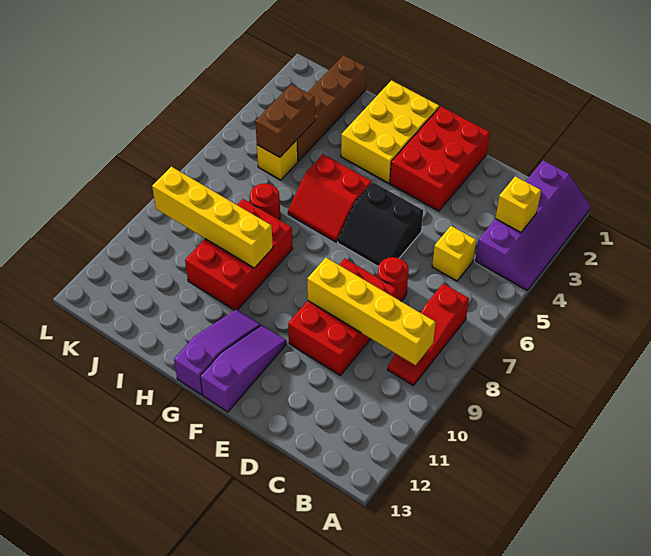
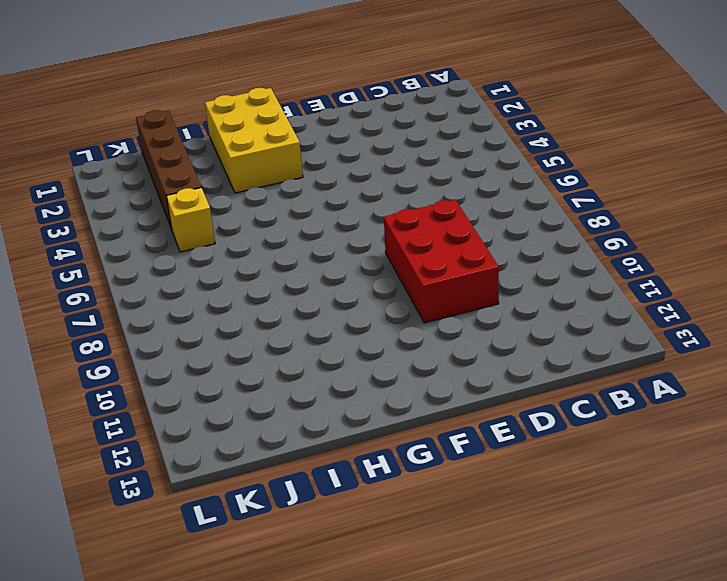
none -> purple 2x4 slope [475,160,590,290]
none -> red 1x3 slope [388,283,469,385]
none -> yellow 1x1 brick [432,226,476,281]

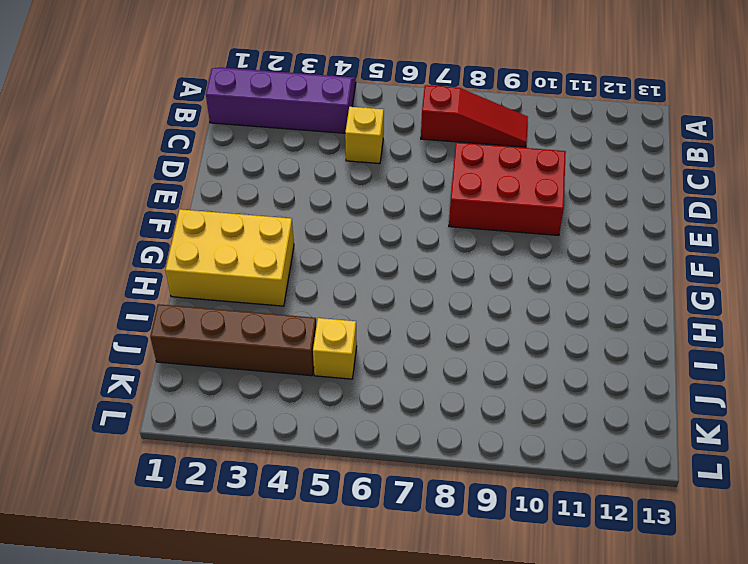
none -> red 1x1 round brick [378,257,409,301]
none -> red 2x3 brick [390,106,490,211]
none -> black 2x2 slope [338,182,423,266]

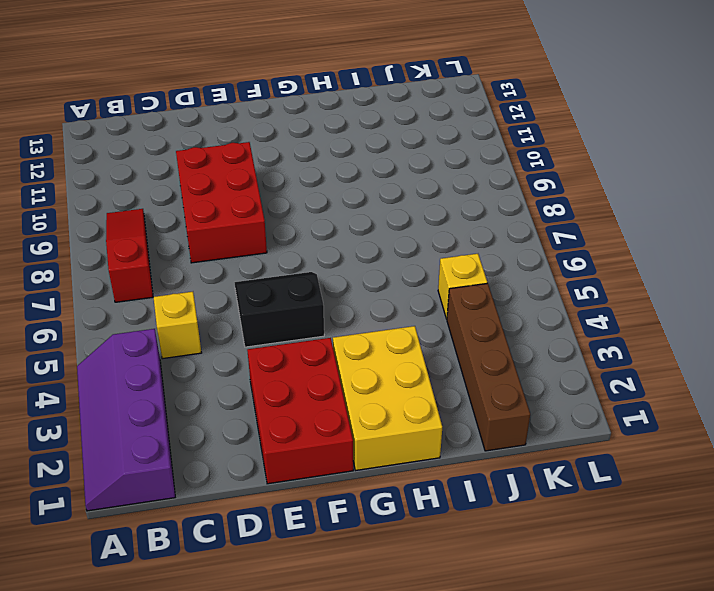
none -> red 1x1 round brick [378,257,409,301]
none -> purple 1x3 slope [200,325,287,412]
none -> red 2x2 slope [288,154,372,242]

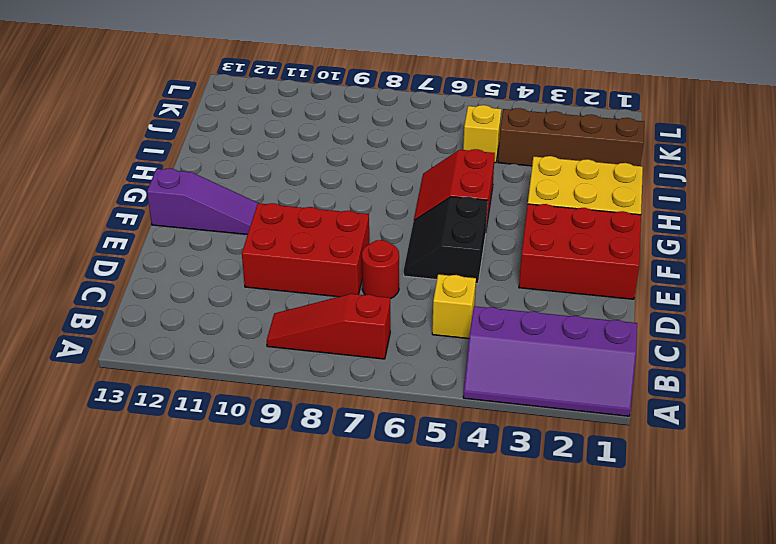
none -> purple 1x3 slope [174,309,261,395]
none -> red 2x3 brick [185,199,293,310]
none -> red 1x1 round brick [250,184,280,220]

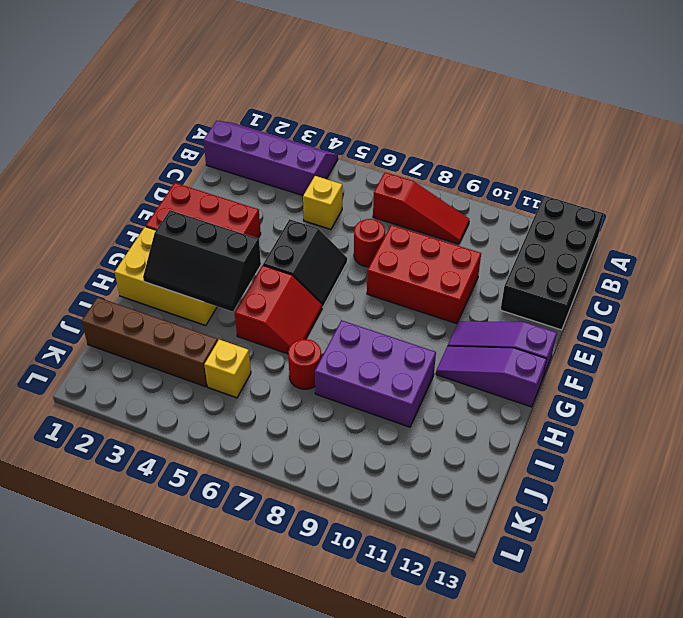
black 2x4 brick [501,196,603,330] -> none
black 2x3 slope [143,210,261,312] -> none
purple 2x3 brick [315,320,436,427] -> red 2x3 brick [185,199,293,310]
none -> yellow 1x1 brick [495,176,541,232]
none -> yellow 1x4 brick [307,258,436,365]
none -> yellow 1x4 brick [152,167,273,268]

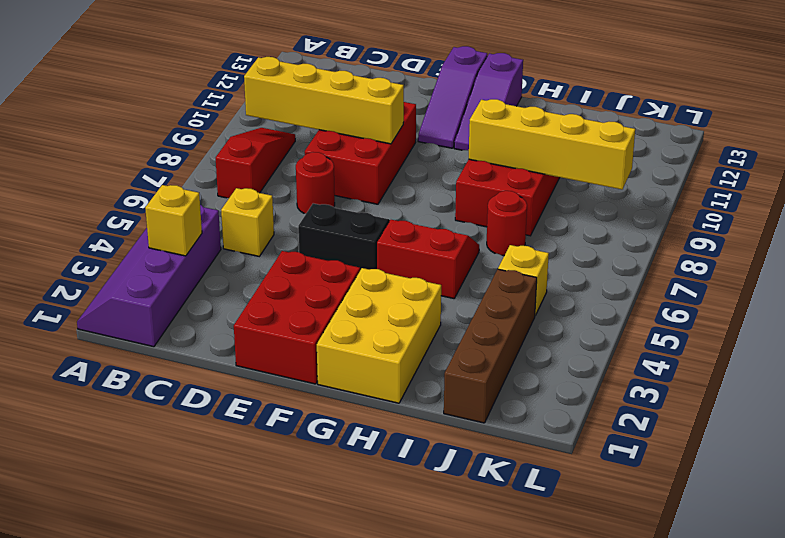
none -> brown 1x2 brick [255,84,315,157]

